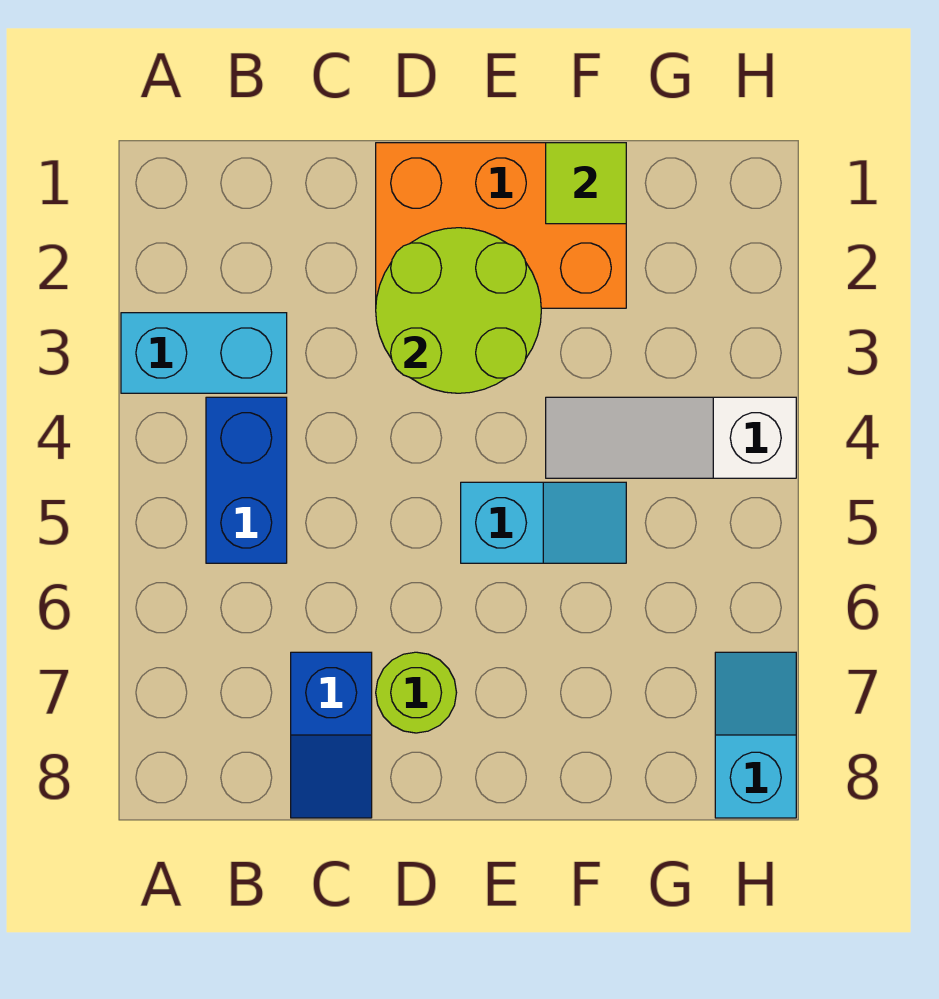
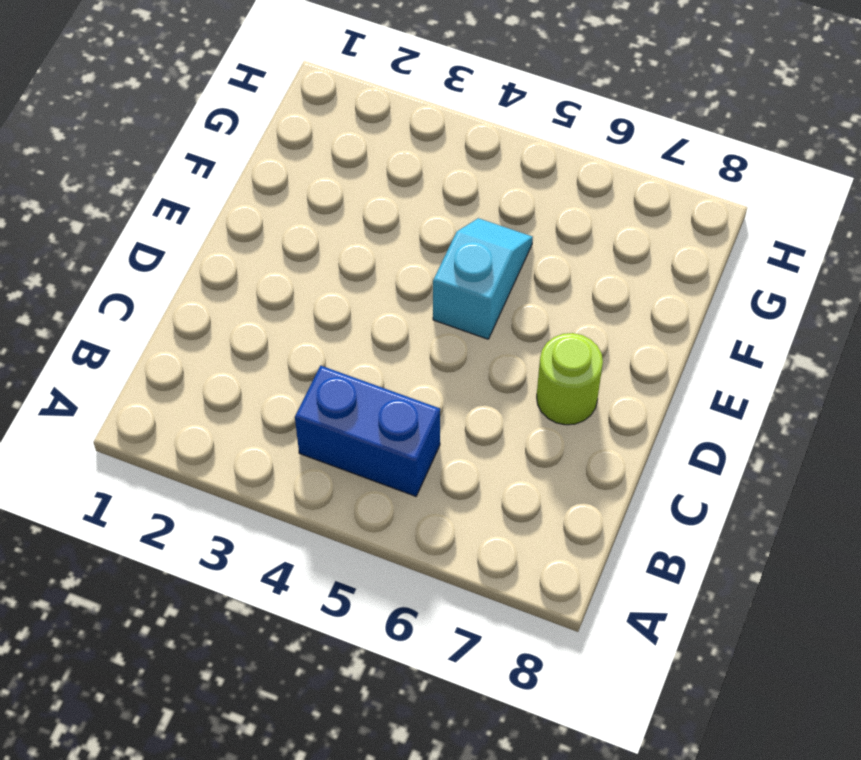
none -> cyan 1x2 brick [121,313,287,393]
none -> blue 1x2 slope [291,652,372,818]

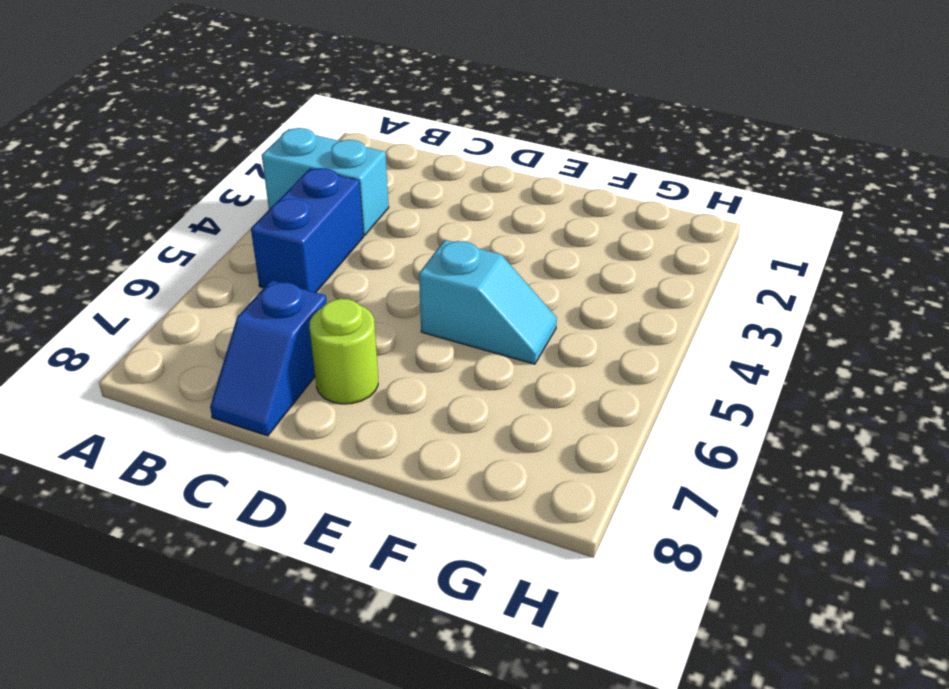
none -> orange 2x3 brick [376,143,626,308]
none -> white 1x3 slope [546,397,796,478]

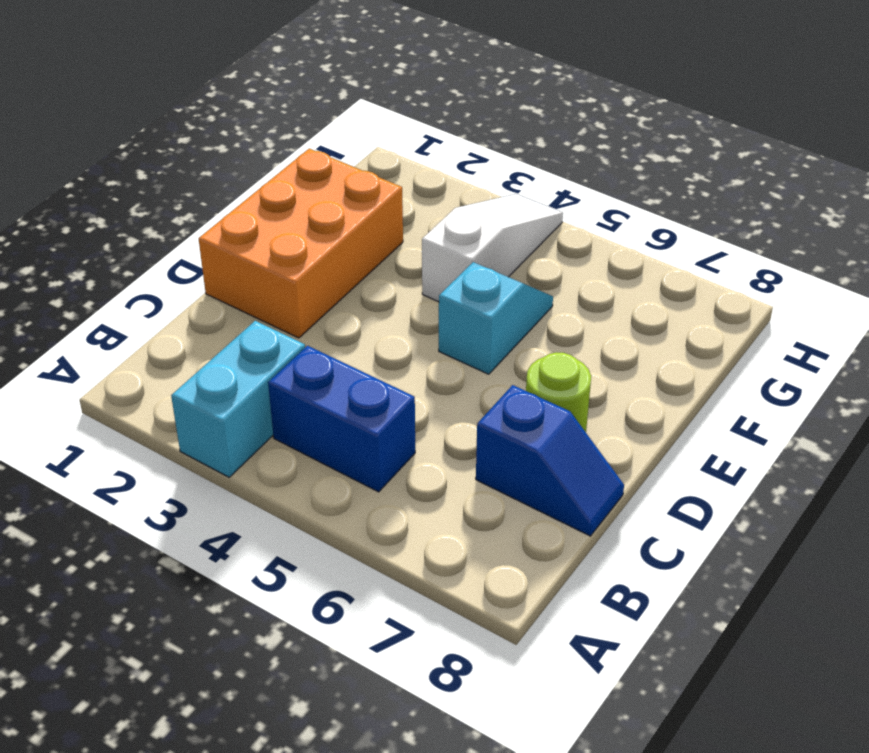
white 1x3 slope [422,194,563,302] -> white 1x3 slope turned to [546,397,796,478]
none -> cyan 1x2 slope [715,652,796,818]
none -> lime 2x2 round brick [376,228,541,393]

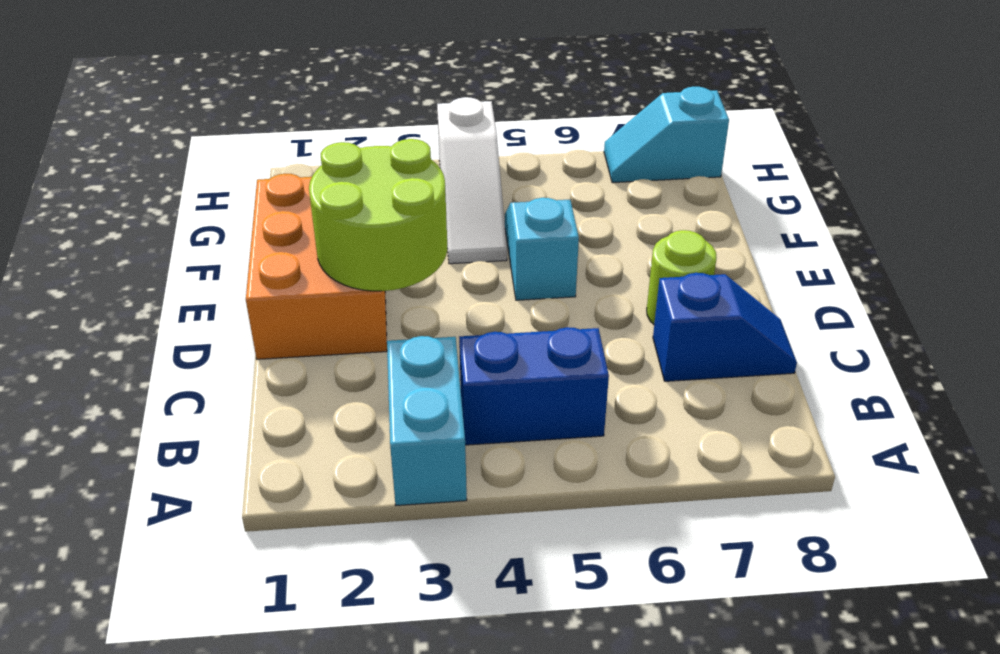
none -> lime 1x1 tile [546,143,626,224]

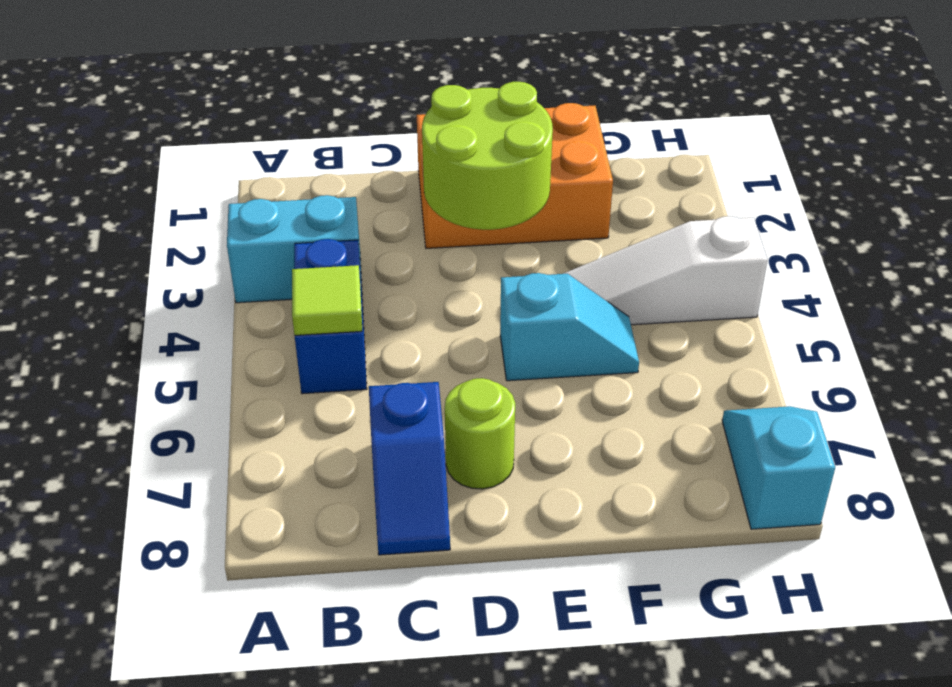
lime 1x1 tile [292,265,362,335] -> lime 1x1 tile moved to [546,143,626,224]

